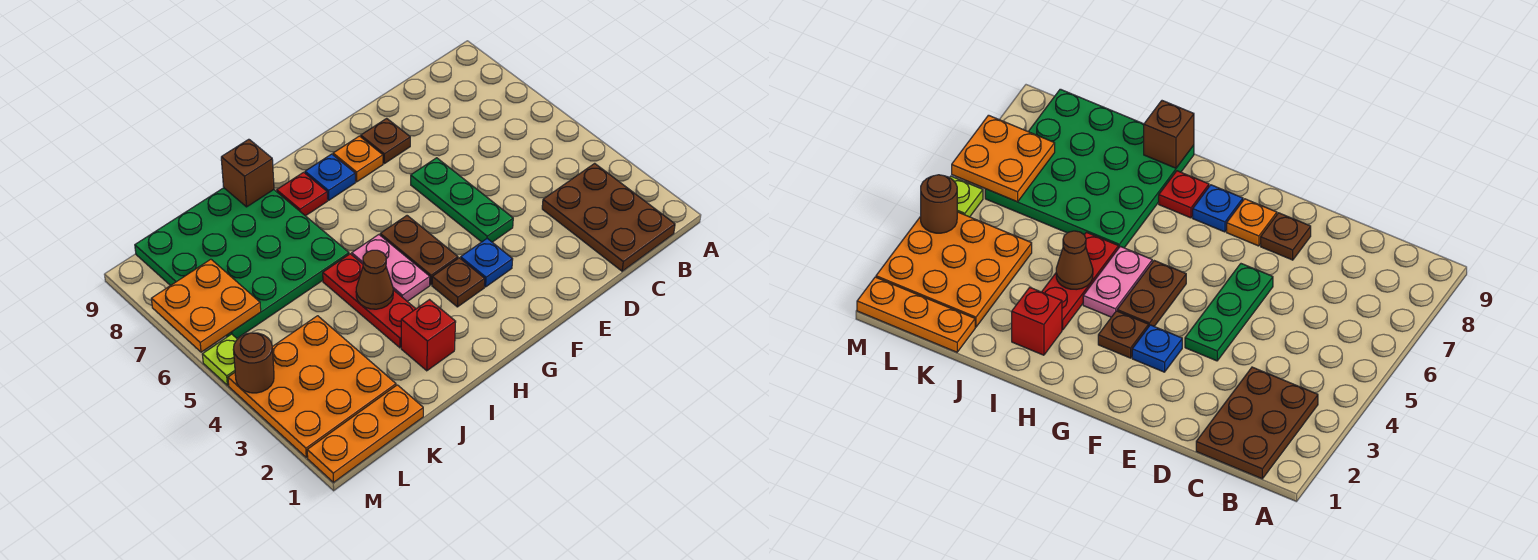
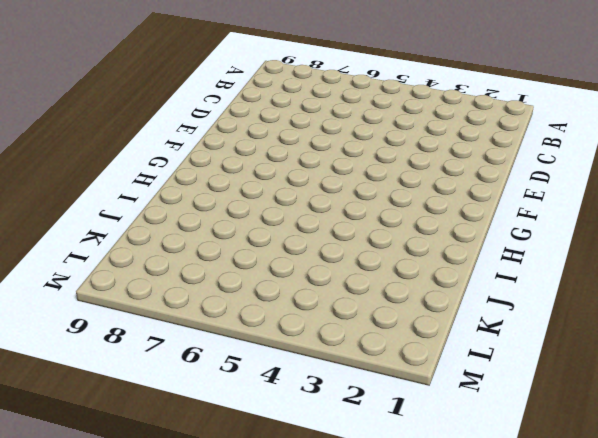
none -> brown 2x3 plate [542,163,675,271]
none -> green 1x3 plate [411,158,513,242]
none -> brown 1x1 plate [361,118,410,164]

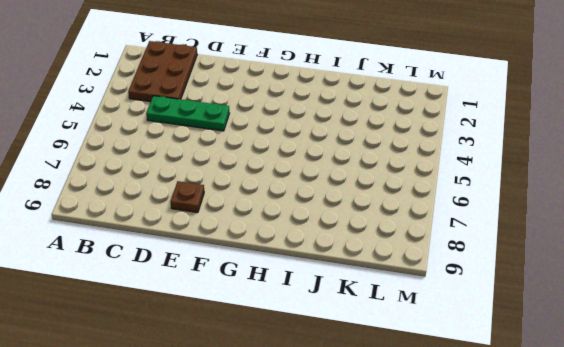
green 1x3 plate [146,96,229,131] -> green 1x3 plate turned to [411,158,513,242]
none -> blue 1x1 plate [461,239,513,287]
none -> orange 1x1 plate [333,136,383,182]
none -> brown 1x1 plate [432,258,485,307]

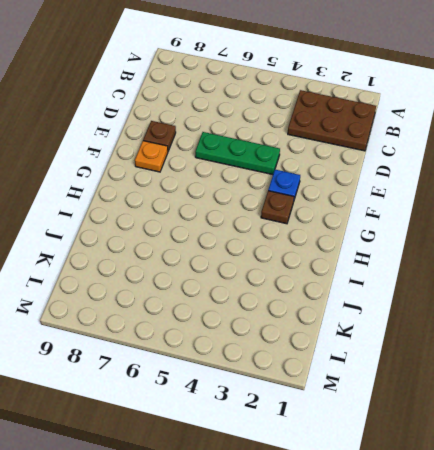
none -> brown 1x2 plate [380,216,458,285]
none -> blue 1x1 plate [305,154,355,200]
none -> pink 1x2 plate [352,235,430,302]

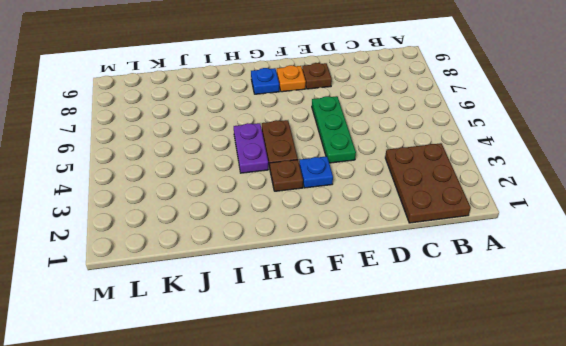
purple 1x2 plate [234,123,268,173] -> pink 1x2 plate [352,235,430,302]
none -> red 1x1 plate [277,172,327,216]
none -> red 1x1 brick [401,300,456,371]
none -> red 1x3 plate [323,254,416,348]

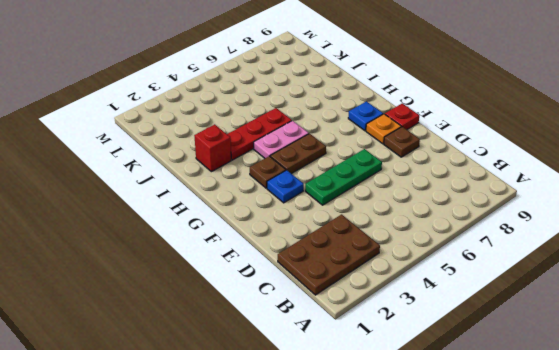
red 1x1 plate [385,103,419,130] -> red 1x1 plate moved to [277,172,327,216]
none -> green 4x4 plate [135,188,349,338]
none -> orange 1x3 plate [307,385,423,482]
none -> orange 3x3 plate [228,316,396,457]

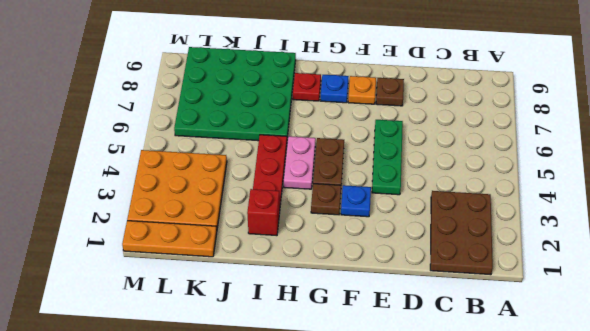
none -> lime 1x1 plate [202,334,237,385]
none -> brown 1x1 cone [356,250,393,309]
none -> brown 1x1 brick [221,139,274,207]

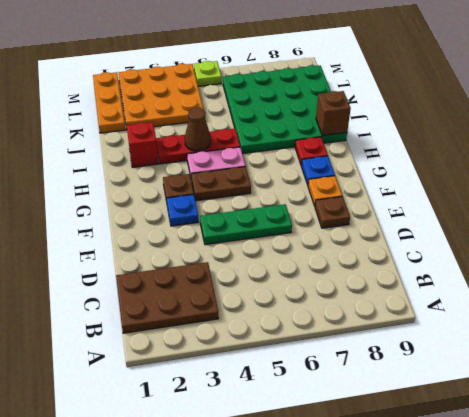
none -> orange 2x2 plate [151,259,261,352]
none -> brown 1x1 round brick [233,333,274,393]

